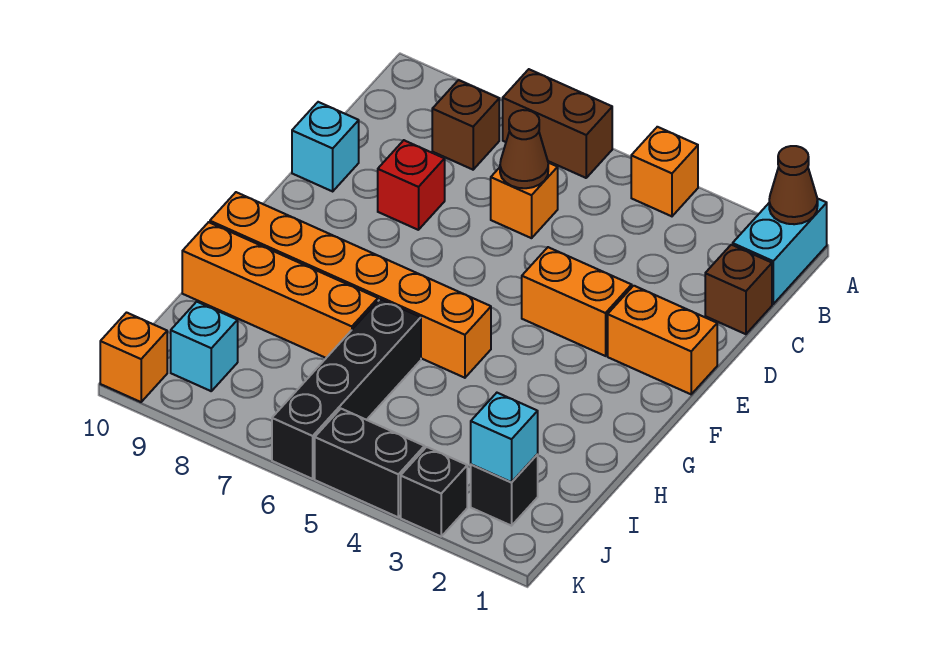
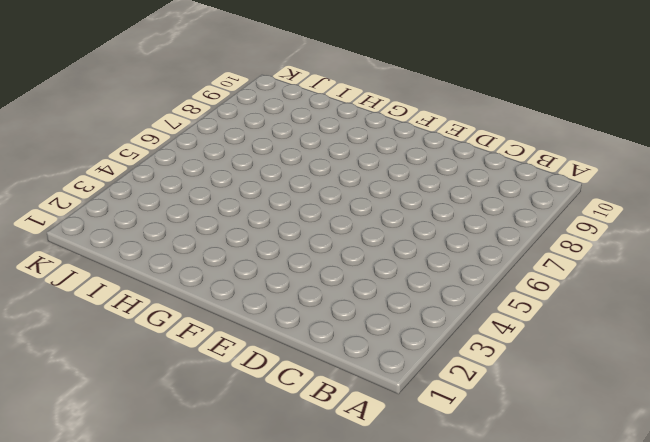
none -> cyan 1x2 brick [733,198,827,304]
none -> orange 1x1 brick [631,127,698,216]
none -> brown 1x2 brick [503,69,612,178]

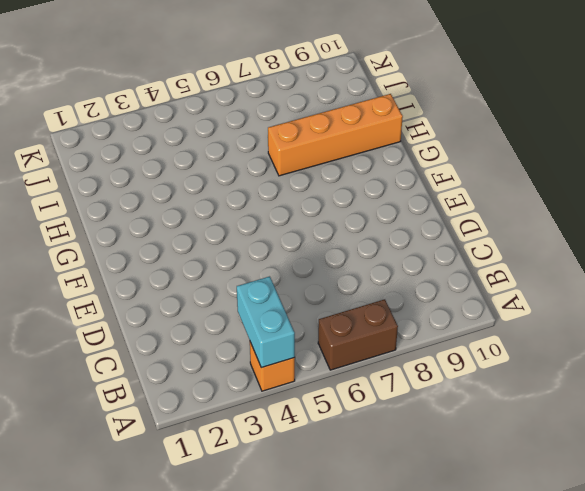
cyan 1x2 brick [237,276,295,368] -> cyan 1x2 brick moved to [733,198,827,304]
none -> brown 1x1 brick [432,80,499,170]
none -> brown 1x1 brick [705,245,772,334]
none -> orange 1x1 brick [491,163,558,238]

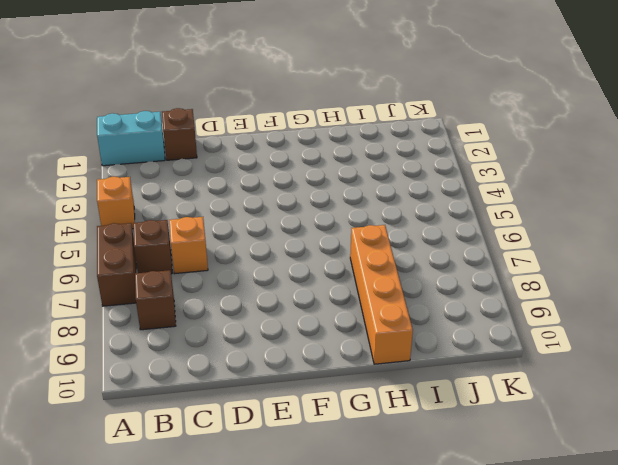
brown 1x1 brick [133,220,172,274] -> none
none -> red 1x1 brick [378,140,445,230]
none -> cyan 1x1 brick [292,102,359,191]
none -> orange 1x2 brick [608,286,717,394]

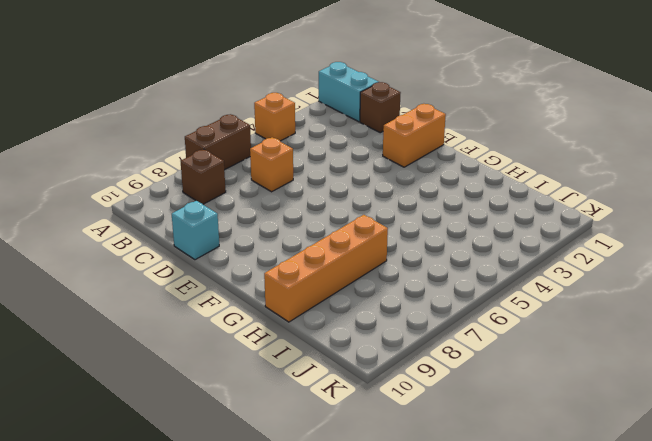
none -> red 1x1 brick [378,140,445,230]
none -> orange 1x2 brick [522,247,632,356]
none -> orange 1x6 brick [210,192,491,378]

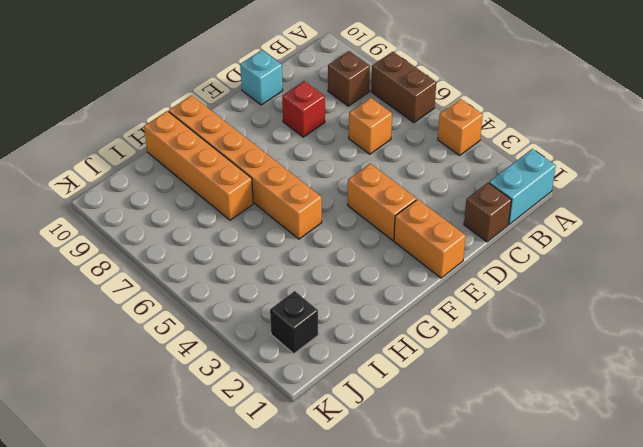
none -> black 1x4 brick [272,299,421,479]
none -> cyan 1x1 brick [171,302,238,391]
none -> black 1x1 brick [401,447,467,536]

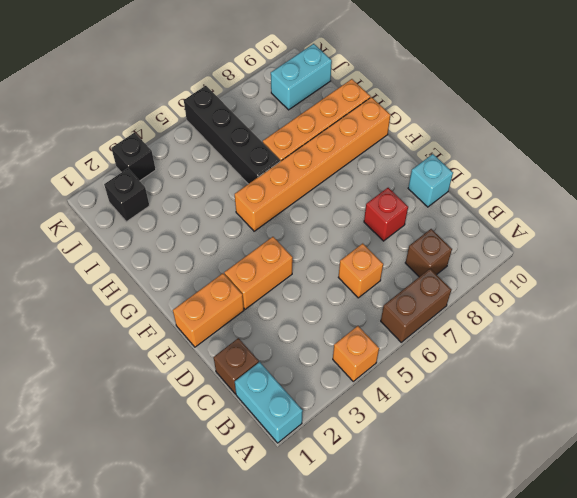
cyan 1x2 brick [271,44,332,110] -> cyan 1x1 brick [171,302,238,391]
none -> black 1x2 brick [315,409,425,517]
none -> orange 1x1 brick [100,313,167,402]
none -> brown 1x1 cone [769,146,818,224]

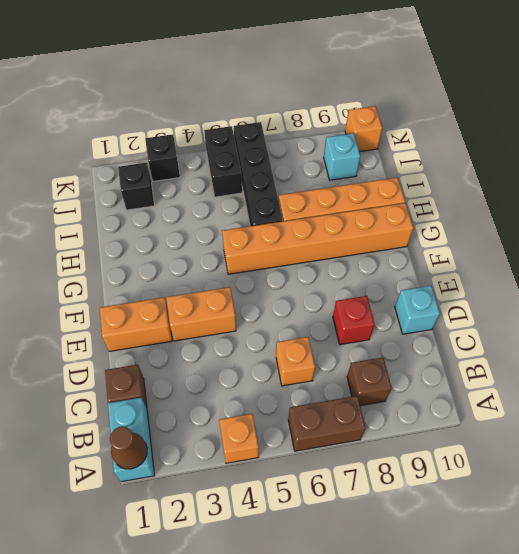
black 1x2 brick [204,126,242,197] -> black 1x2 brick turned to [315,409,425,517]
none -> brown 1x1 cone [500,110,548,188]
none -> cyan 1x1 brick [471,393,538,482]

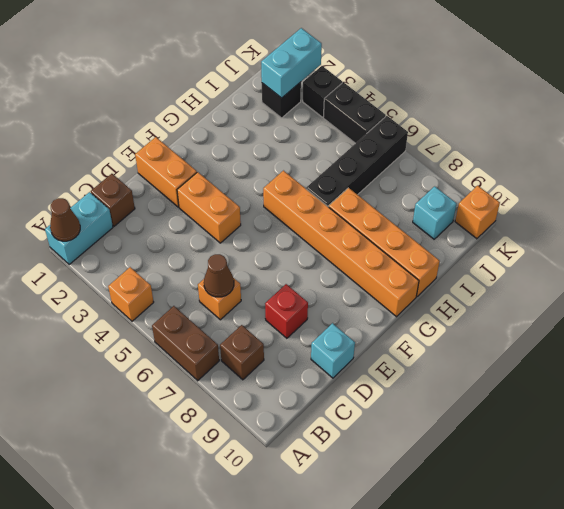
cyan 1x2 brick [261,28,322,98] -> cyan 1x1 brick [471,393,538,482]

